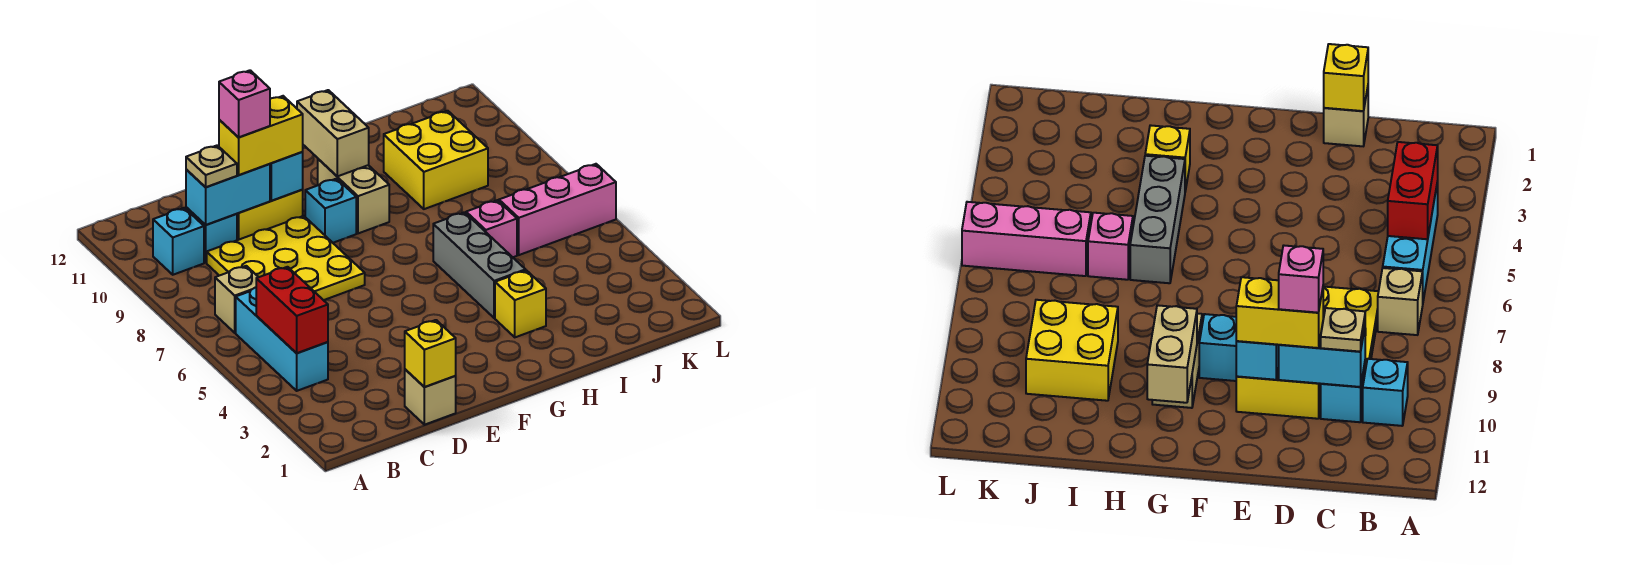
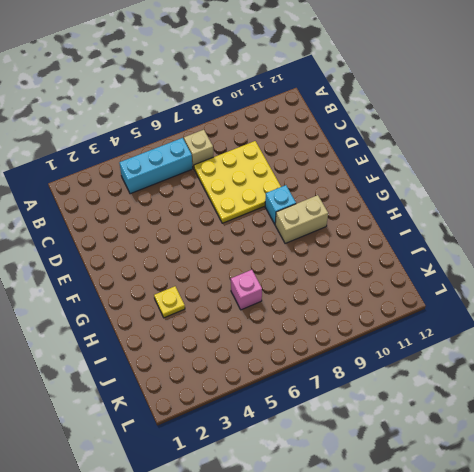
yellow 1x1 plate [154,286,185,318] -> yellow 1x1 brick [495,270,546,337]
none -> cyan 1x1 brick [153,208,204,275]
none -> cyan 1x1 brick [186,207,237,263]
none -> tan 1x1 brick [405,369,456,425]

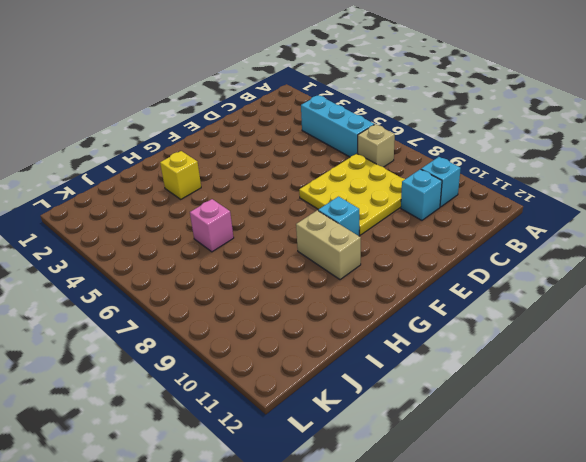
none -> tan 1x1 brick [405,369,456,425]
none -> yellow 1x2 brick [237,190,303,240]
none -> grey 1x3 brick [433,212,526,318]

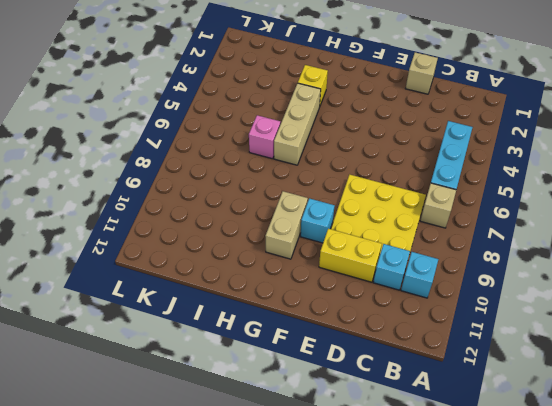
tan 1x3 brick [274,83,321,165] -> grey 1x3 brick [433,212,526,318]
none -> yellow 2x2 brick [384,111,488,209]
none -> pink 1x3 brick [499,164,616,255]
none -> red 1x2 brick [256,267,328,353]

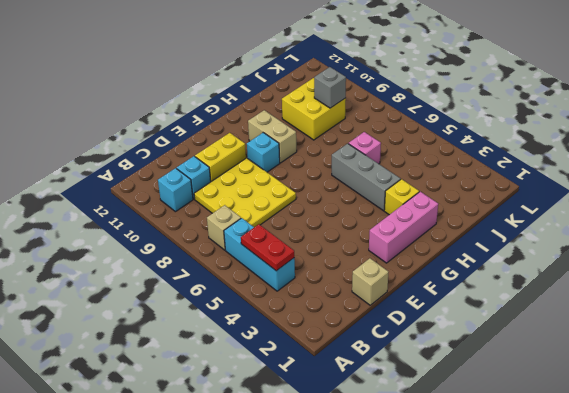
red 1x2 plate [241,224,294,271] -> red 1x2 brick [256,267,328,353]
pink 1x3 brick [369,192,438,263] -> pink 1x3 brick moved to [499,164,616,255]
grey 1x1 brick [314,67,346,108] -> none
none -> cyan 1x2 brick [186,164,270,225]
none -> yellow 1x1 brick [405,320,456,387]
none -> cyan 1x1 brick [270,152,303,201]

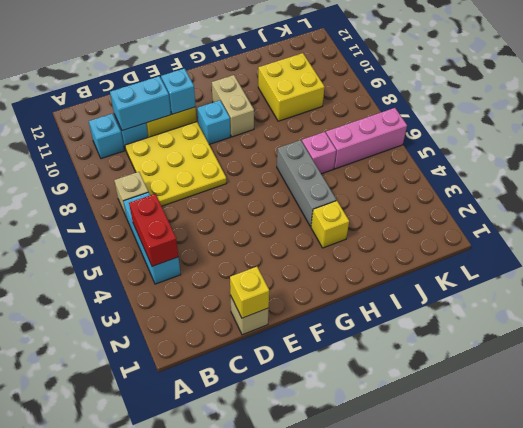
none -> tan 1x2 brick [297,90,369,176]
none -> tan 1x1 plate [186,145,237,187]
none -> yellow 1x2 brick [219,96,303,175]

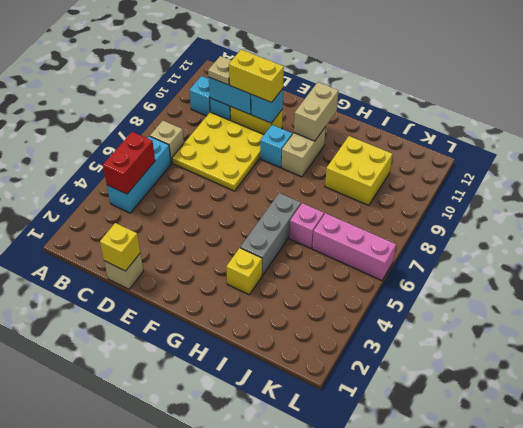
none -> pink 1x1 brick [219,70,270,137]

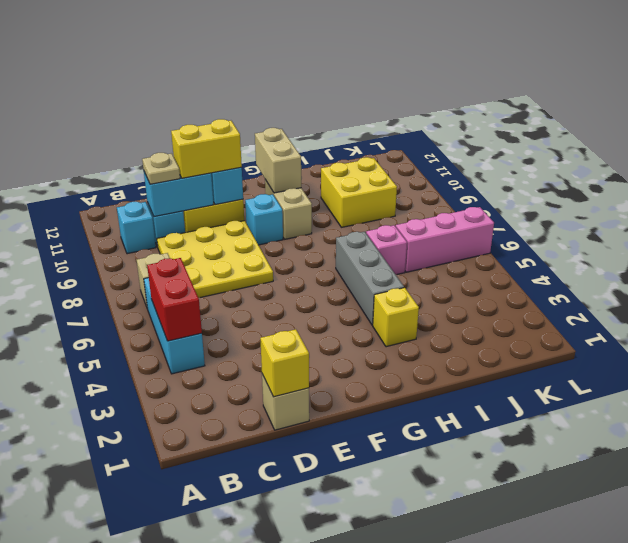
none -> pink 1x1 brick [219,70,270,137]

